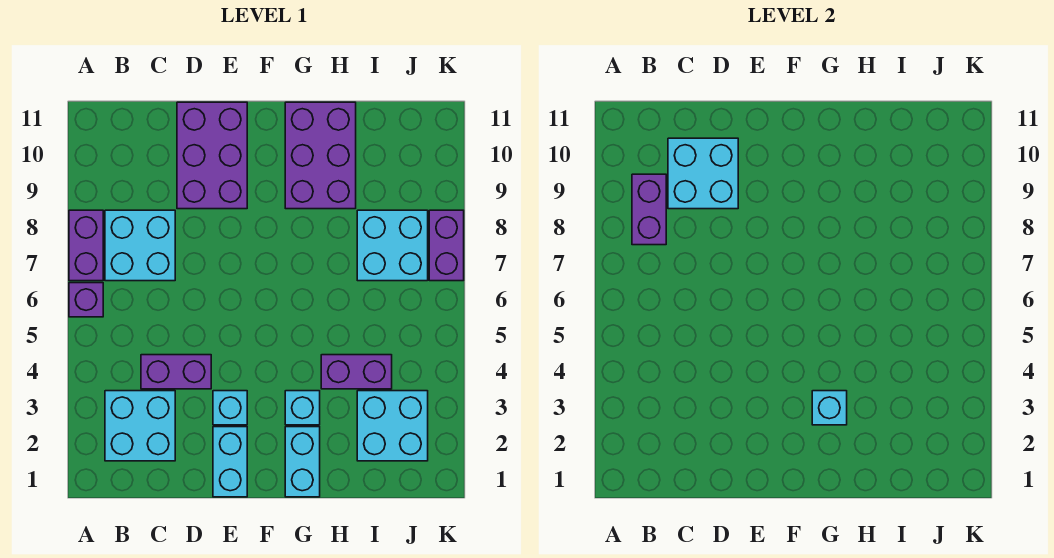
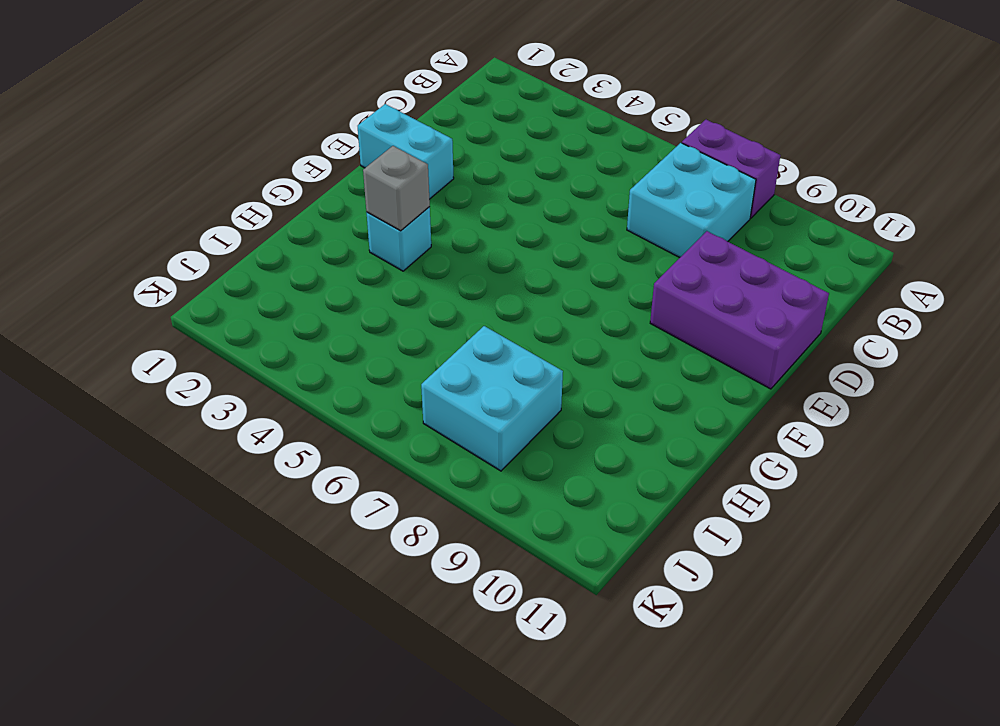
grey 1x1 brick [363,146,430,231] -> cyan 1x1 brick [812,391,847,425]
none -> purple 1x1 brick [69,283,103,317]
none -> cyan 2x2 brick [105,391,175,461]
none -> purple 1x2 brick [141,355,211,389]

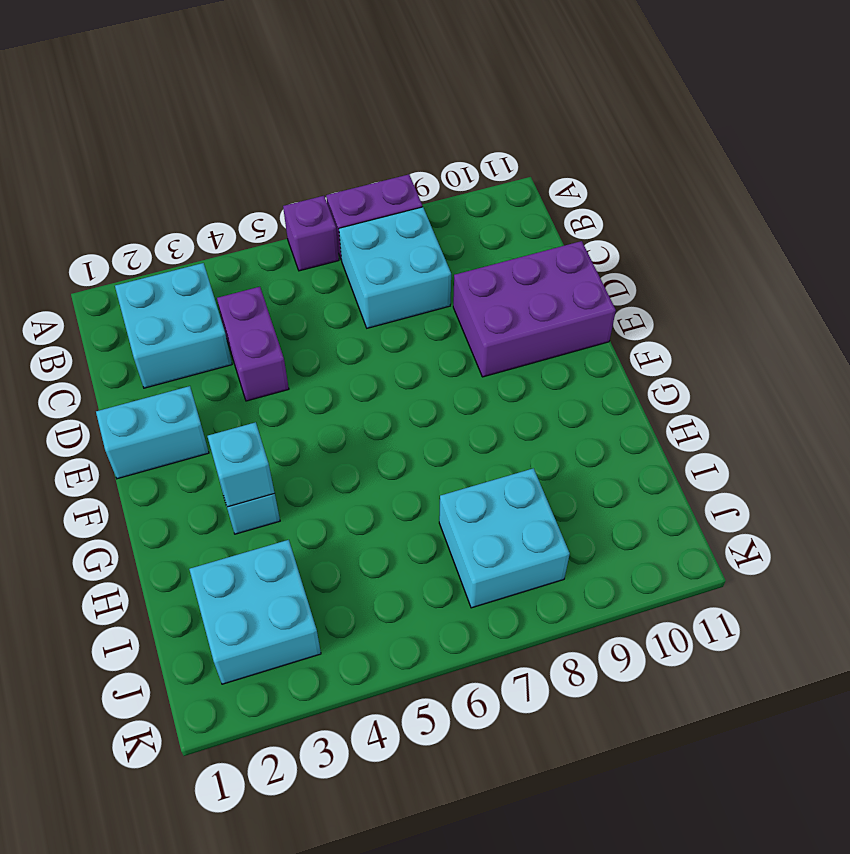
none -> cyan 1x1 brick [213,391,247,425]
none -> cyan 1x2 brick [285,427,320,497]
none -> purple 2x3 brick [285,102,356,209]

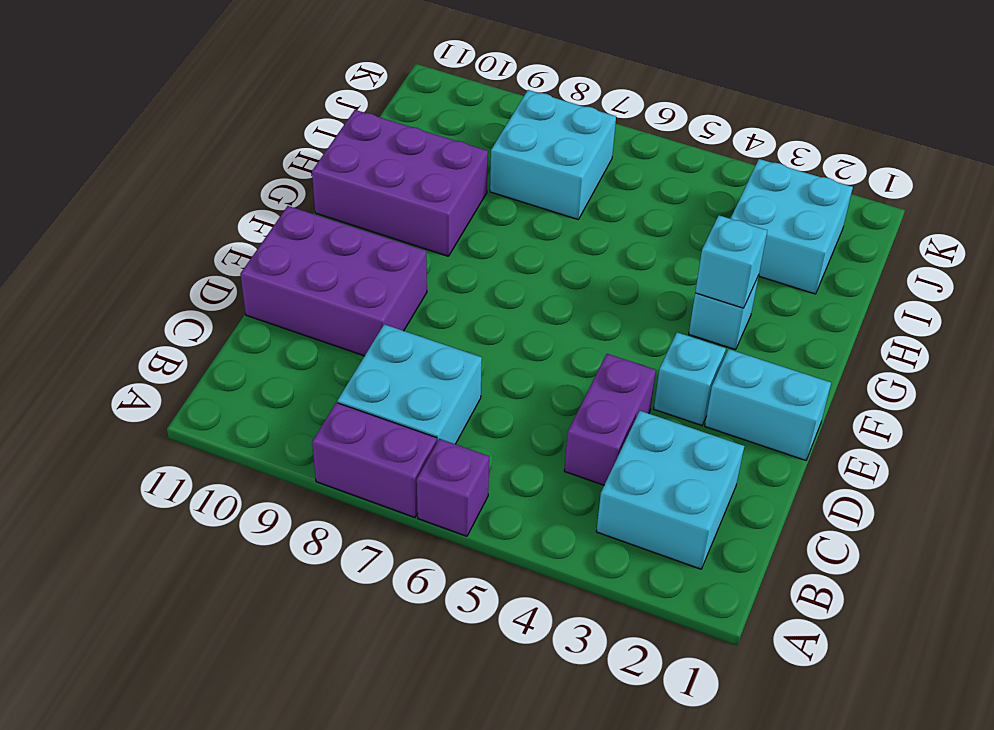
none -> cyan 1x2 brick [285,427,320,497]
none -> purple 1x2 brick [321,355,392,389]
none -> purple 1x2 brick [429,210,464,281]

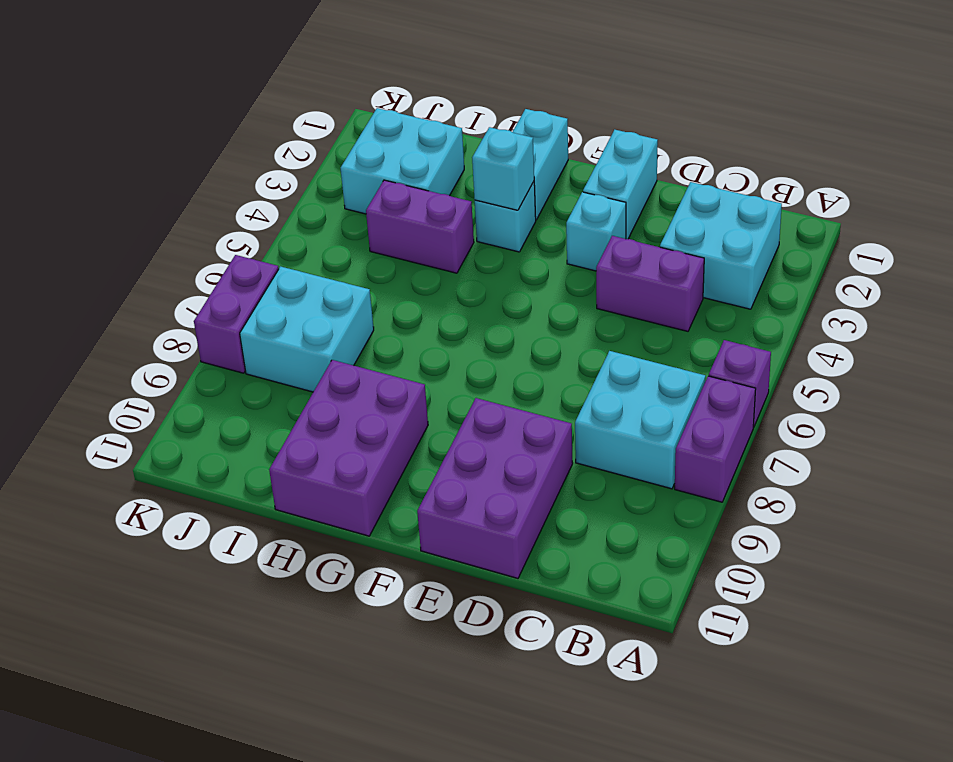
none -> purple 1x2 brick [632,174,666,245]
none -> cyan 2x2 brick [668,138,738,209]

